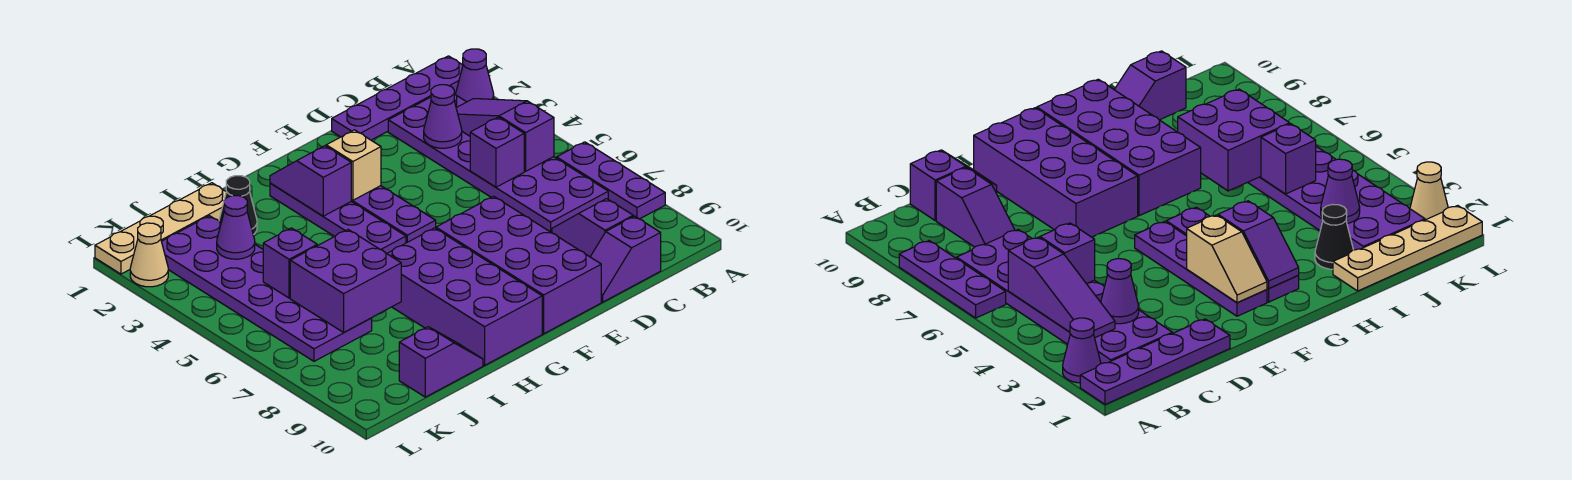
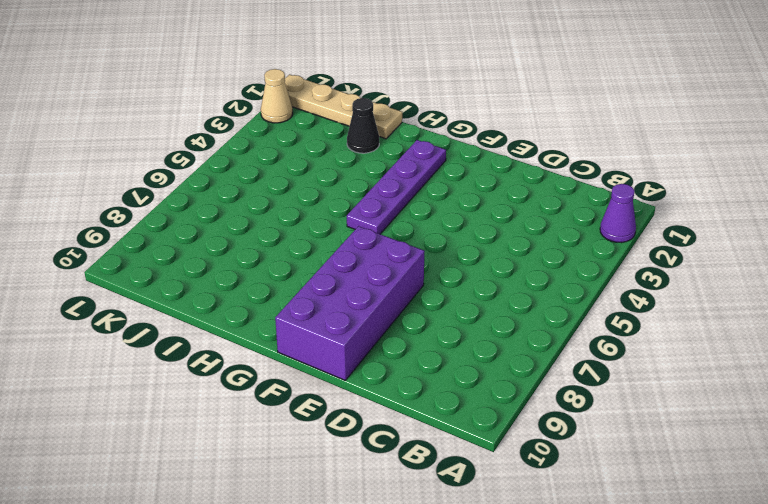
none -> purple 1x4 plate [332,56,463,140]
none -> purple 1x3 plate [557,142,665,219]
none -> purple 2x6 plate [388,94,608,233]

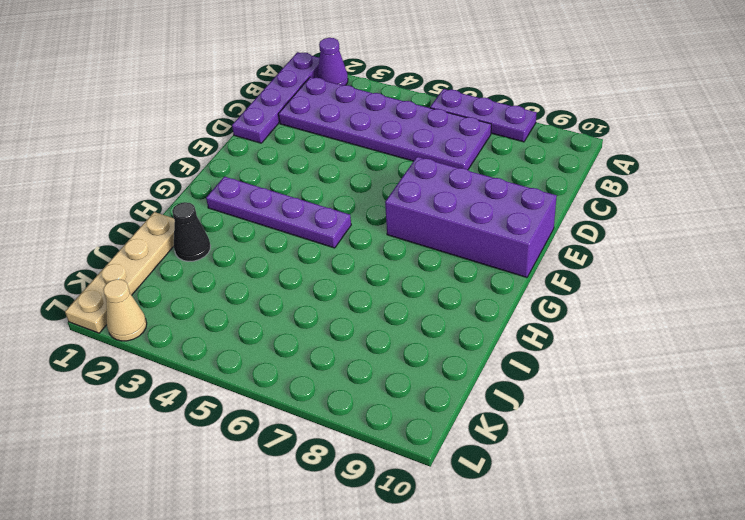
none -> purple 1x2 slope [552,199,633,257]
none -> purple 1x2 slope [590,216,661,302]
none -> purple 1x4 plate [351,186,436,243]

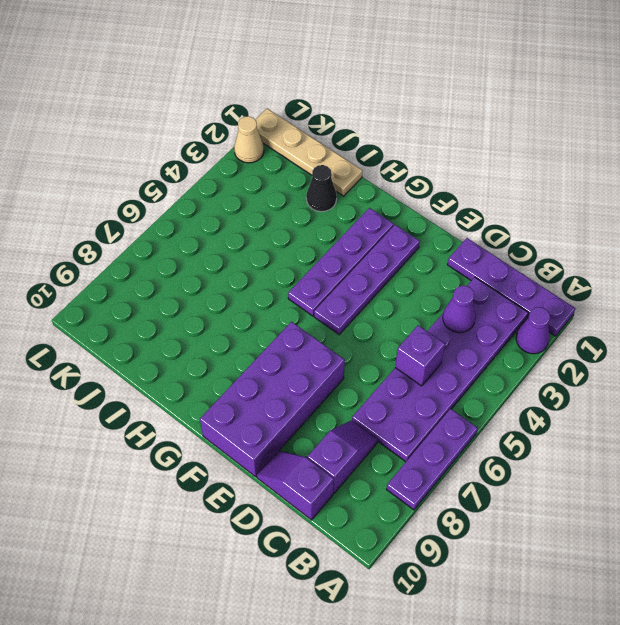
none -> purple 2x4 brick [387,228,542,365]
none -> purple 1x2 slope [399,327,483,397]
none -> purple 2x6 plate [162,216,372,361]

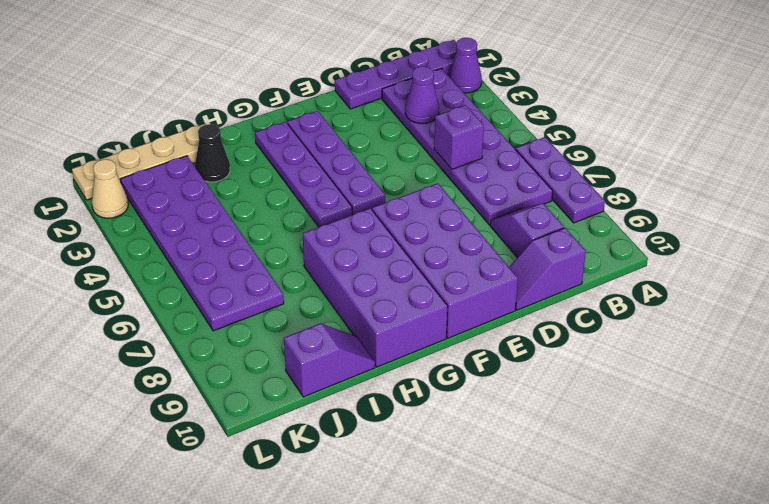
none -> purple 1x3 slope [456,99,554,171]
none -> tan 1x2 slope [325,130,381,200]
none -> purple 1x2 slope [270,146,351,216]

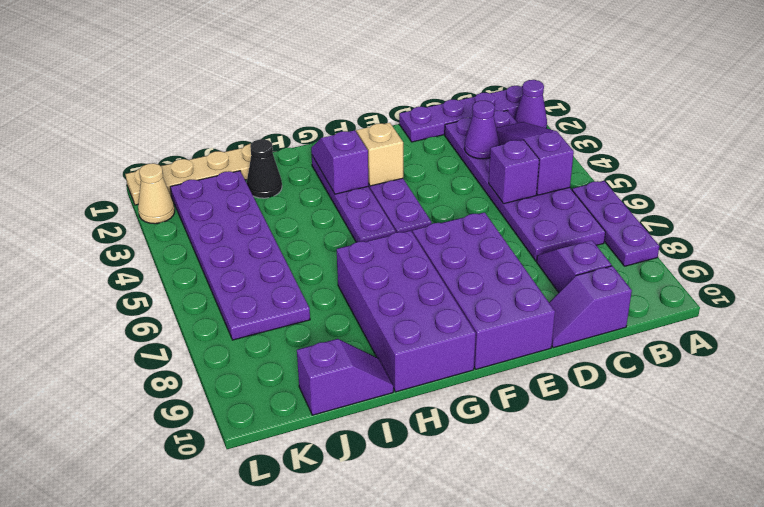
none -> purple 2x2 brick [290,230,401,332]
none -> purple 1x1 cone [217,196,255,259]
none -> purple 1x1 brick [263,228,317,298]

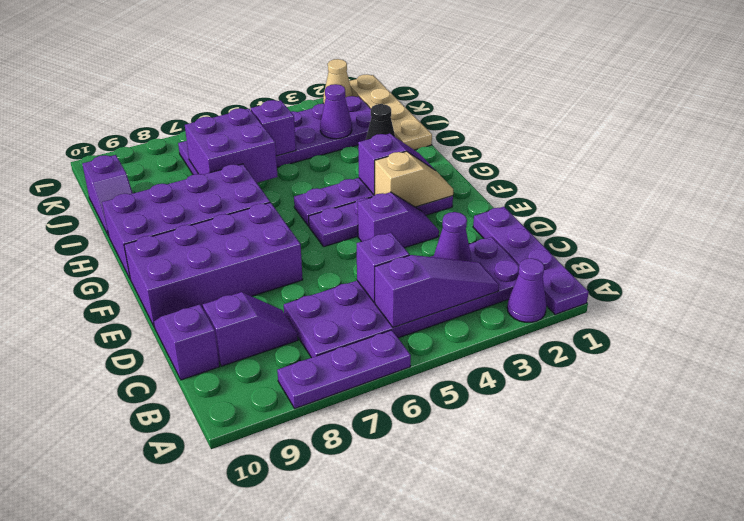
purple 1x2 slope [358,192,439,248] -> none

